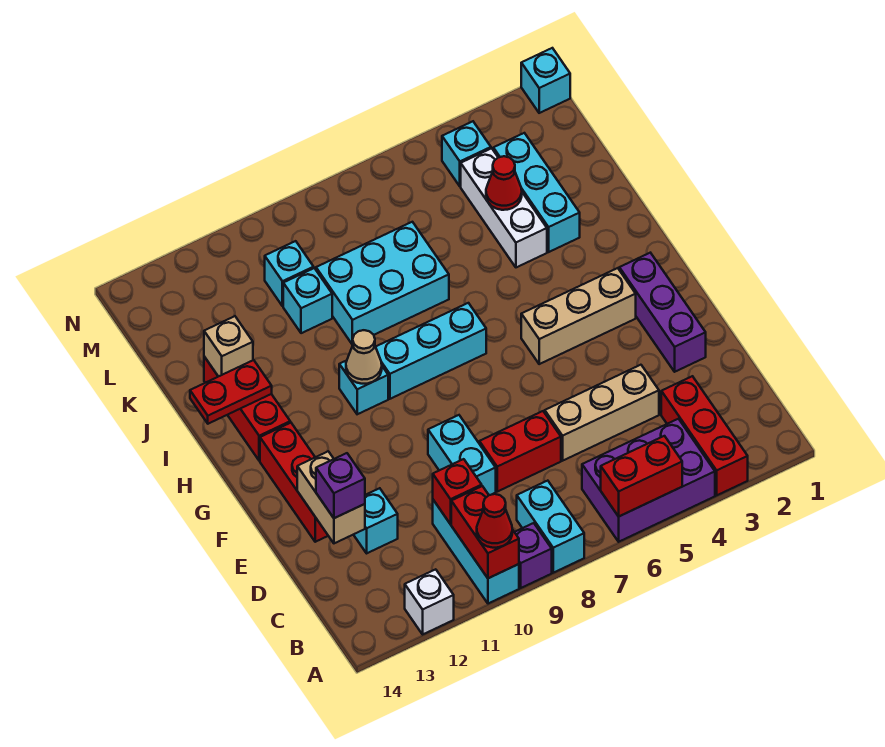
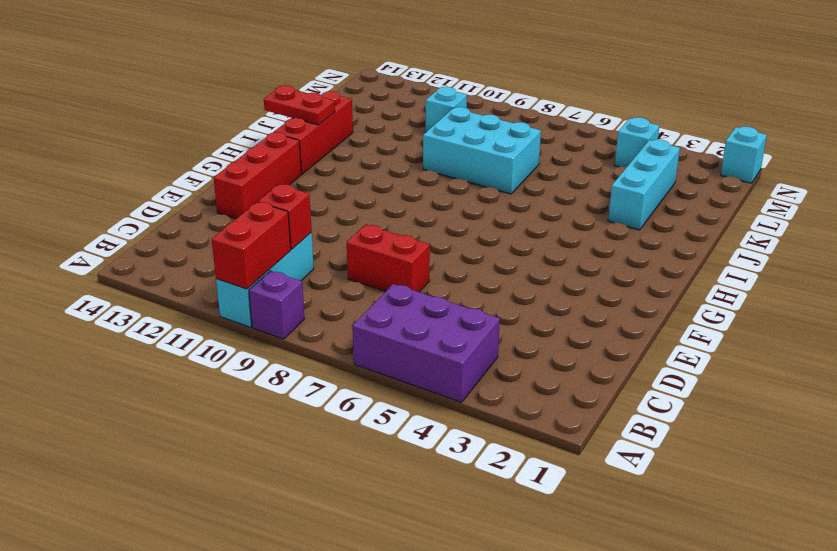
none -> red 1x3 brick [661,376,748,495]
none -> cyan 1x2 brick [517,481,584,573]
none -> white 1x1 brick [405,569,454,634]
none -> tan 1x3 brick [545,365,659,461]

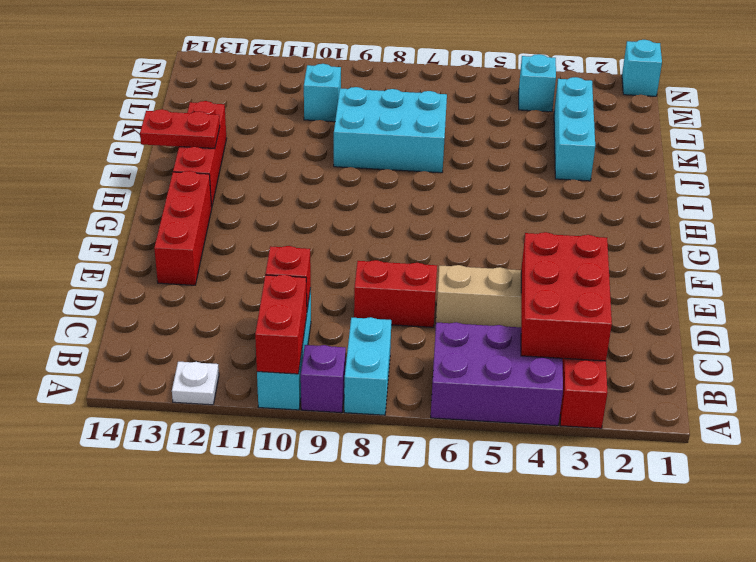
white 1x1 plate [172,362,219,405] -> white 1x1 brick [405,569,454,634]
red 2x3 brick [521,232,612,361] -> none
none -> cyan 1x2 brick [428,415,496,495]
none -> cyan 1x1 brick [354,488,398,553]
none -> purple 1x3 brick [619,253,706,372]
none -> tan 1x3 brick [521,268,636,364]

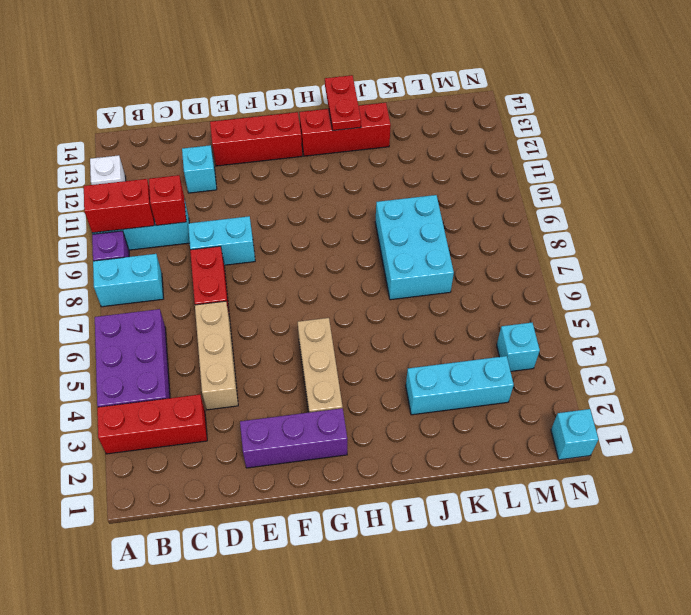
none -> cyan 1x3 brick [376,303,486,399]
none -> cyan 1x1 brick [339,360,388,414]
none -> white 1x3 brick [461,148,547,267]
none -> cyan 1x1 brick [283,268,332,333]

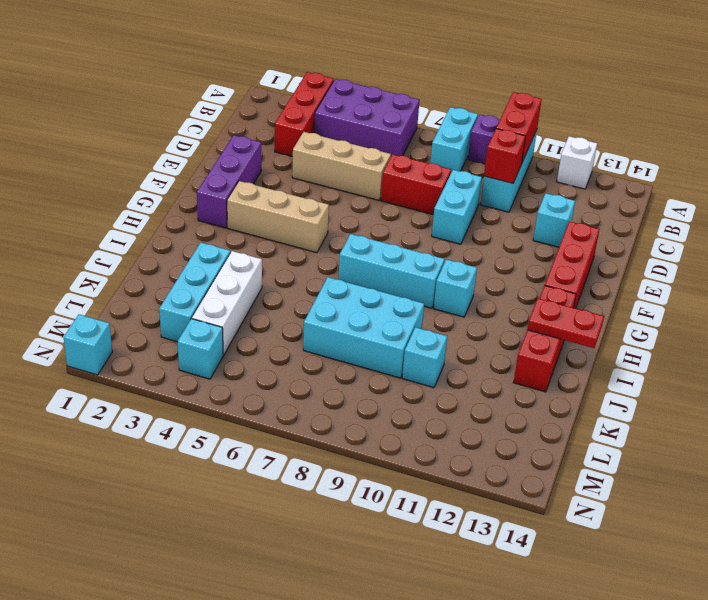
none -> cyan 1x1 brick [265,241,314,306]
none -> red 1x2 brick [601,436,682,517]
none -> tan 1x2 brick [297,451,365,543]
none -> tan 1x1 cone [346,330,382,384]

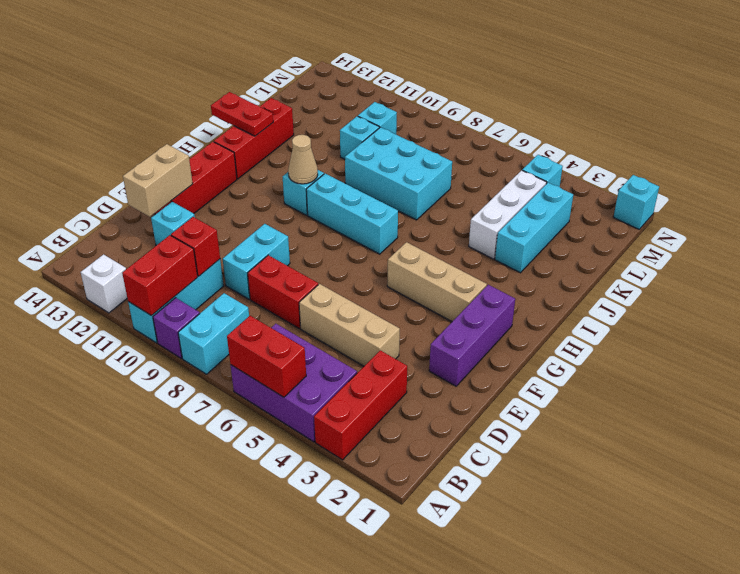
none -> tan 1x1 brick [204,316,253,377]
none -> red 1x1 cone [486,156,522,210]
none -> red 1x1 cone [477,494,512,548]
none -> purple 1x1 brick [316,453,365,518]

